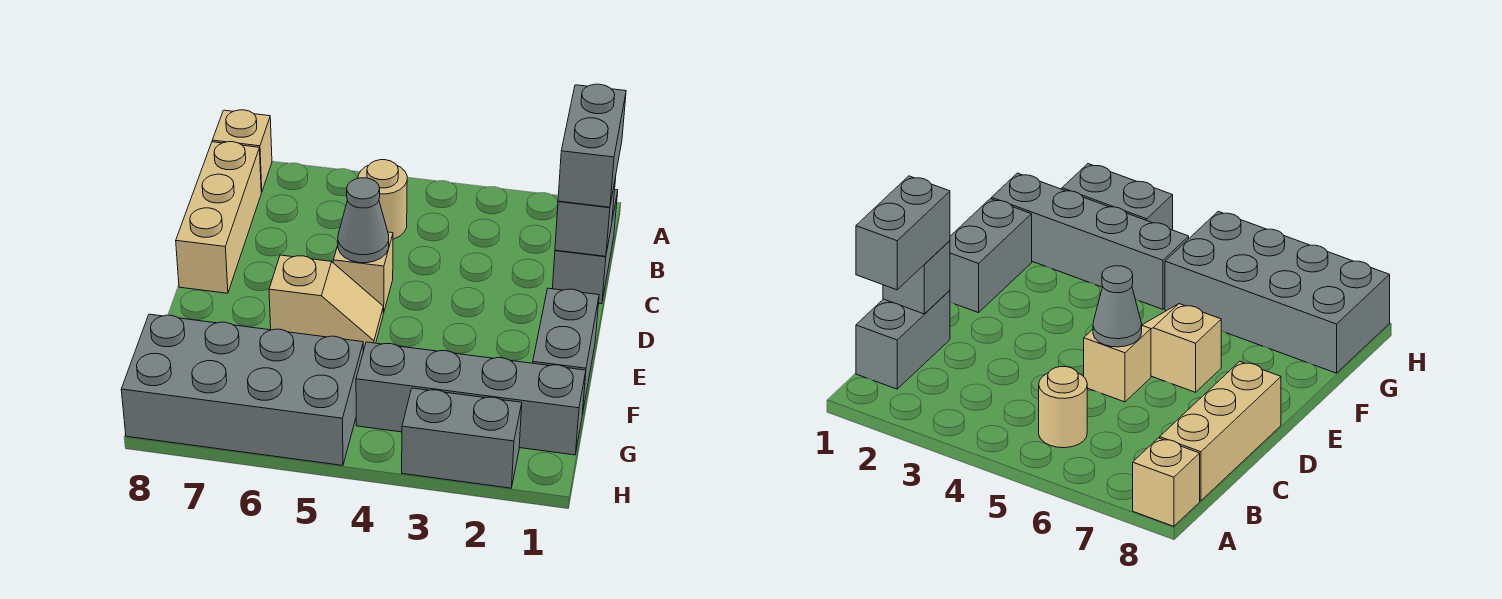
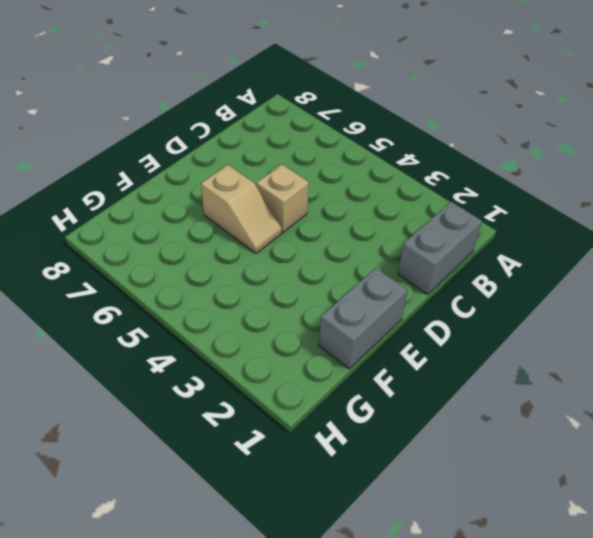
none -> tan 1x1 brick [212,110,272,192]
none -> tan 1x1 round brick [358,160,407,239]
none -> tan 1x3 brick [176,142,261,293]

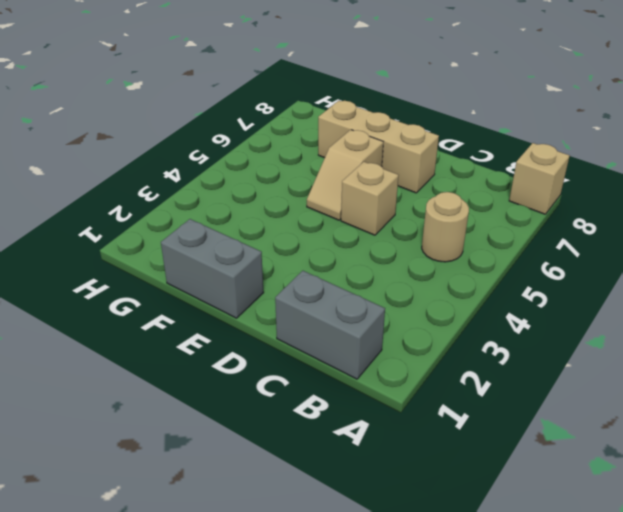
tan 1x3 brick [318,101,439,193] -> tan 1x3 brick moved to [176,142,261,293]
none -> grey 1x4 brick [356,342,586,455]
none -> grey 2x4 brick [121,314,363,466]
none -> grey 1x2 brick [402,388,522,488]

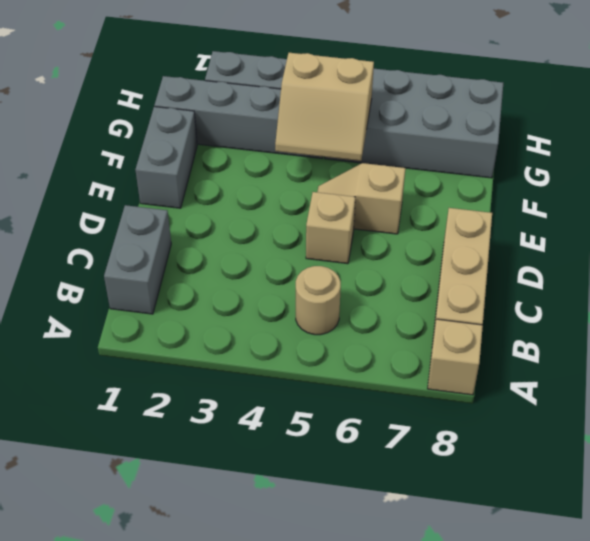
tan 2x2 slope [275,53,374,161] -> none
none -> grey 1x1 brick [555,177,616,256]
none -> grey 1x1 cone [338,178,389,263]
none -> grey 1x2 brick [558,84,626,207]

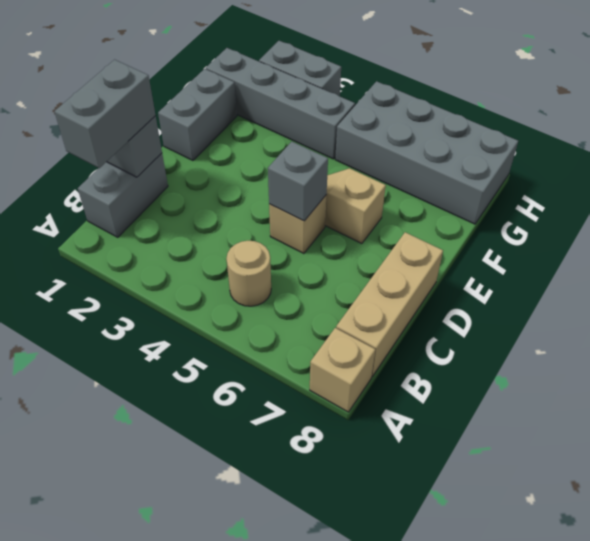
grey 1x1 brick [268,142,328,221] -> grey 1x1 cone [338,178,389,263]

